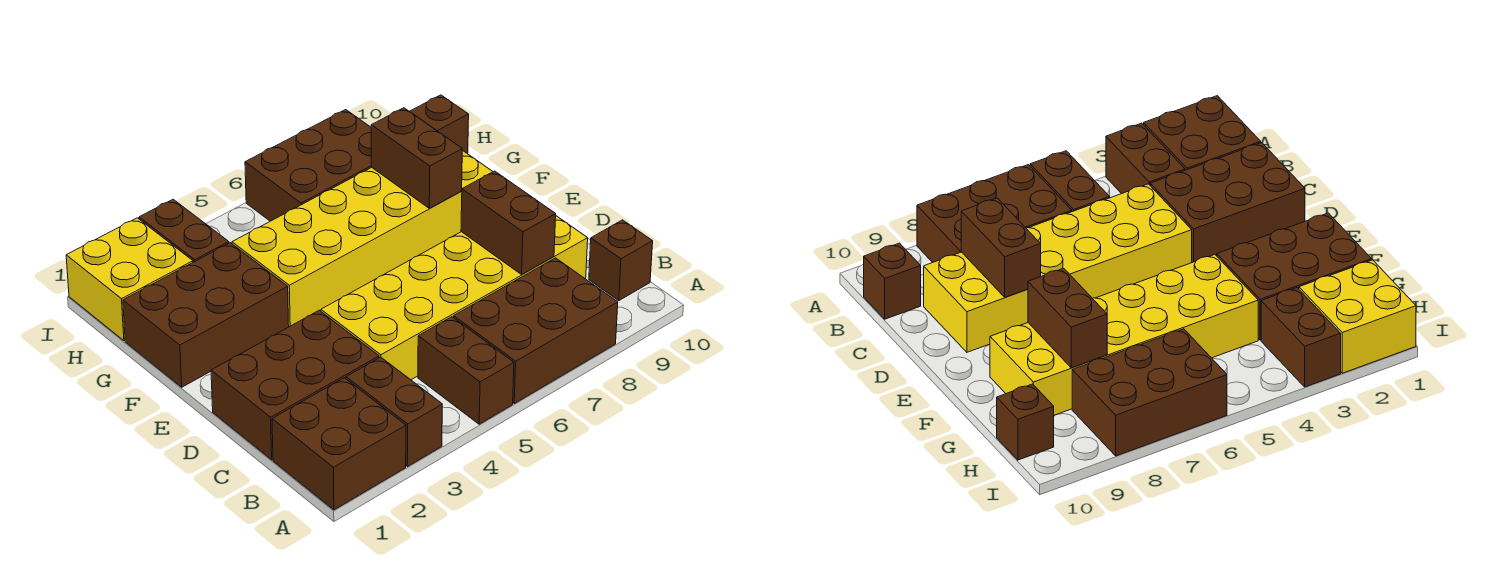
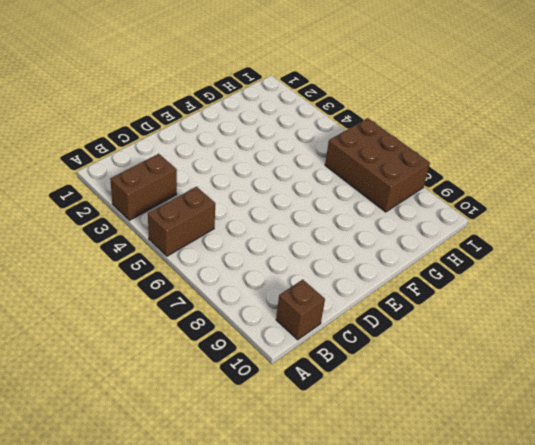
none -> brown 2x2 brick [272,378,406,510]
none -> brown 2x3 brick [454,258,618,403]
none -> brown 2x3 brick [211,310,379,460]

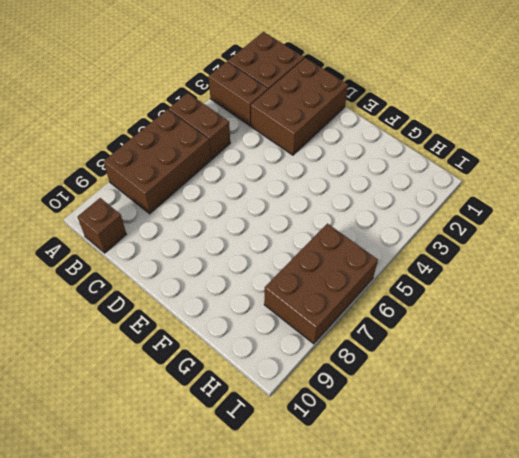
none -> yellow 2x6 brick [321,216,588,380]
none -> brown 2x3 brick [123,243,289,387]
none -> yellow 2x6 brick [232,150,493,327]

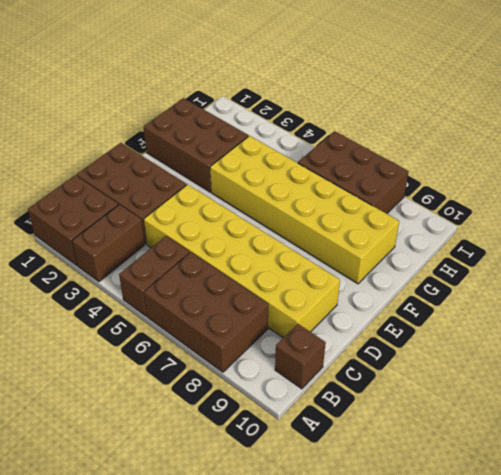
none -> yellow 2x2 brick [66,218,193,341]
none -> brown 1x2 brick [139,199,229,262]
none -> brown 1x1 brick [410,95,469,154]

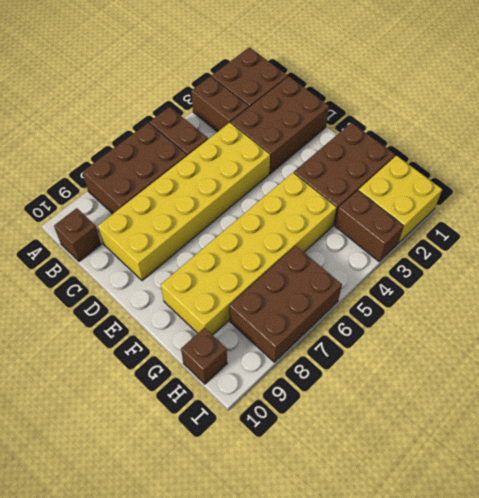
none -> brown 1x2 brick [461,171,556,274]
none -> brown 1x2 brick [371,108,462,209]

